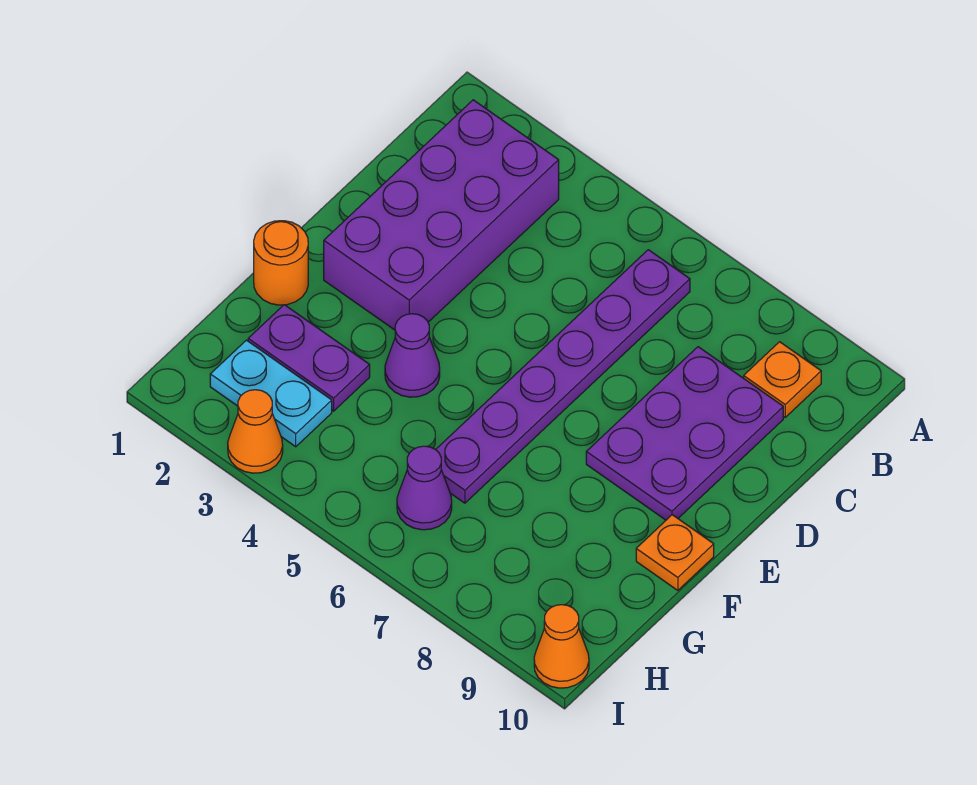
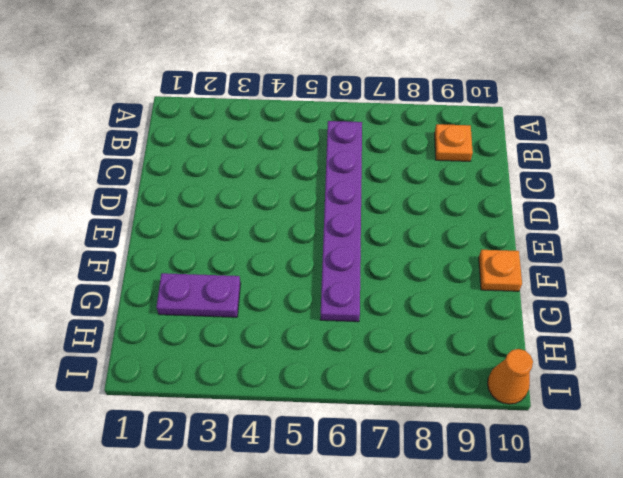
none -> purple 2x4 brick [324,100,559,330]
none -> purple 2x3 plate [586,347,783,520]
none -> orange 1x1 round brick [254,221,308,305]

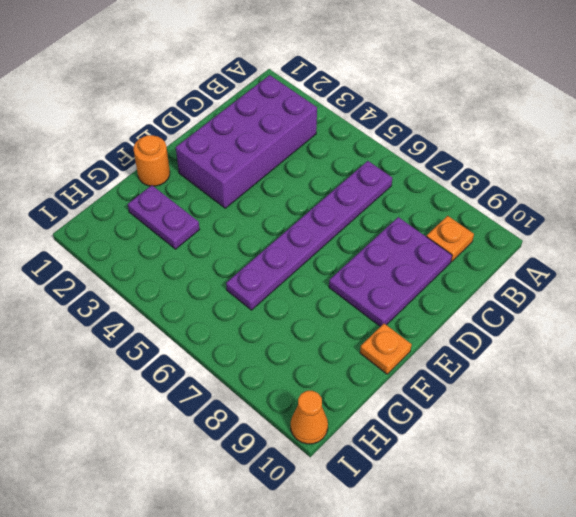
none -> purple 1x1 cone [385,314,440,397]
none -> cyan 1x2 plate [210,340,332,447]
none -> purple 1x1 cone [397,446,452,530]

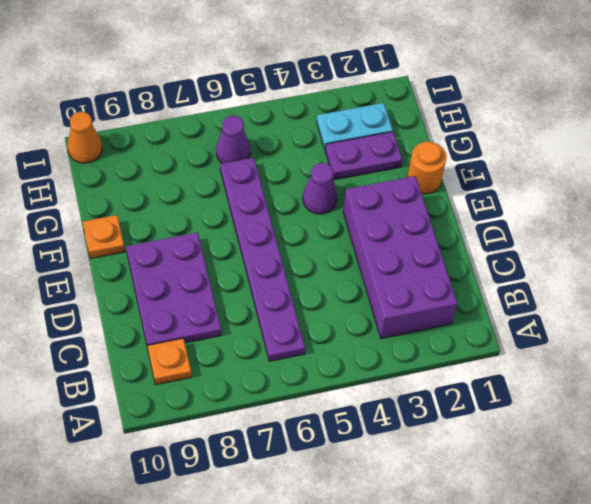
none -> orange 1x1 cone [228,390,283,473]

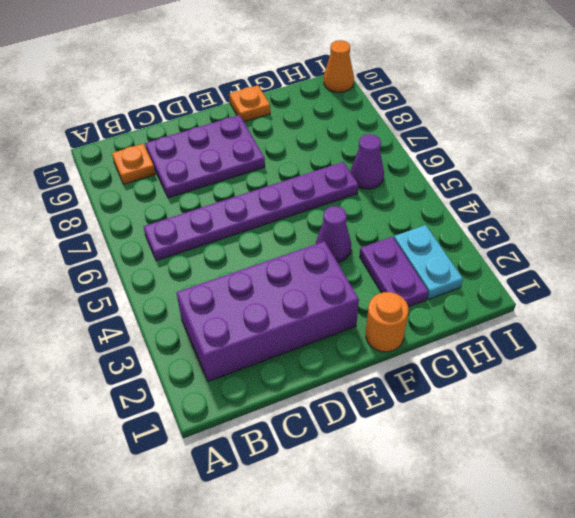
none -> orange 1x1 cone [228,390,283,473]

